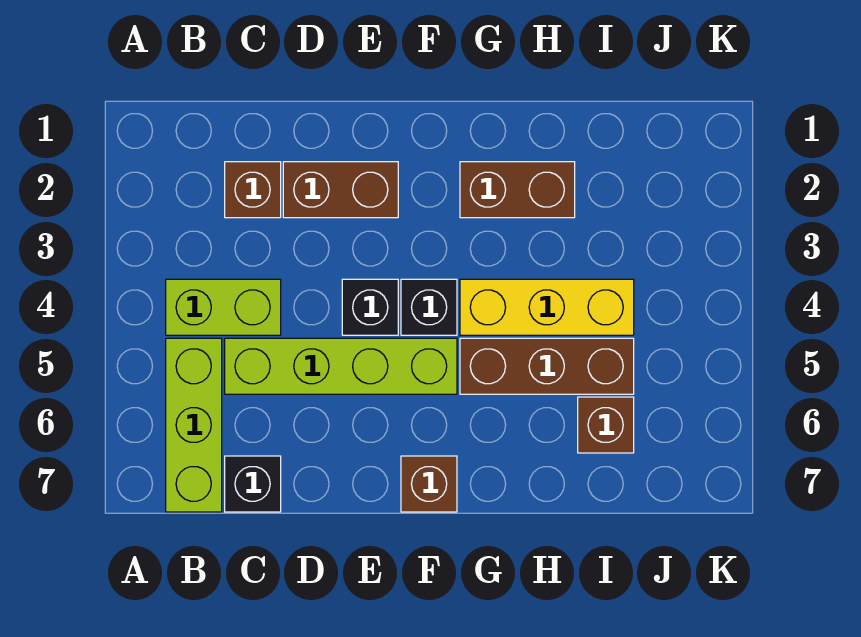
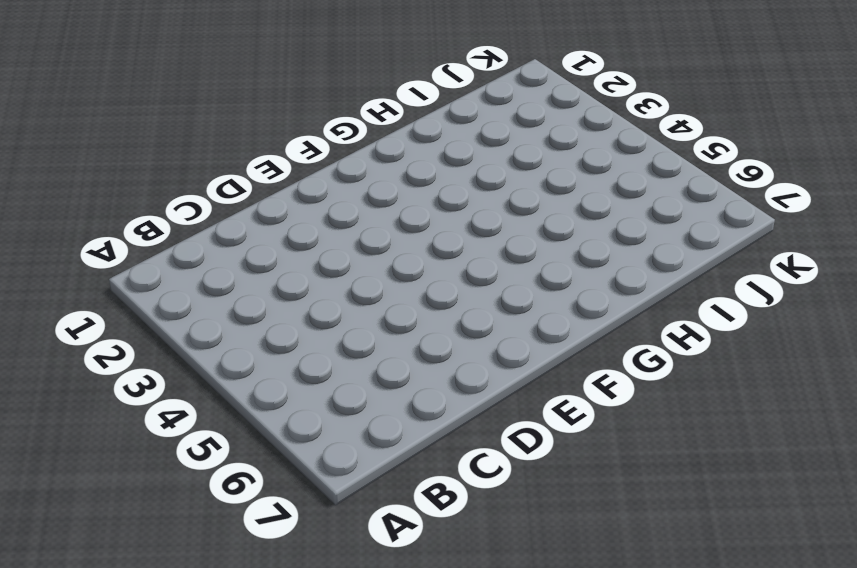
none -> lime 1x2 brick [166,279,281,335]
none -> lime 1x3 brick [166,338,222,512]
none -> brown 1x1 brick [225,162,281,218]

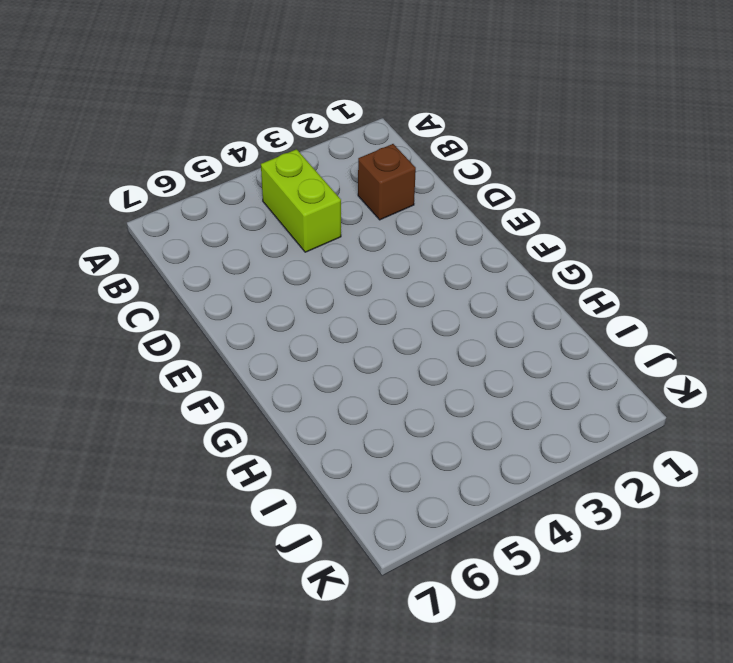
none -> lime 1x3 brick [166,338,222,512]
none -> lime 1x4 brick [225,338,457,394]
none -> black 1x1 brick [225,456,281,512]

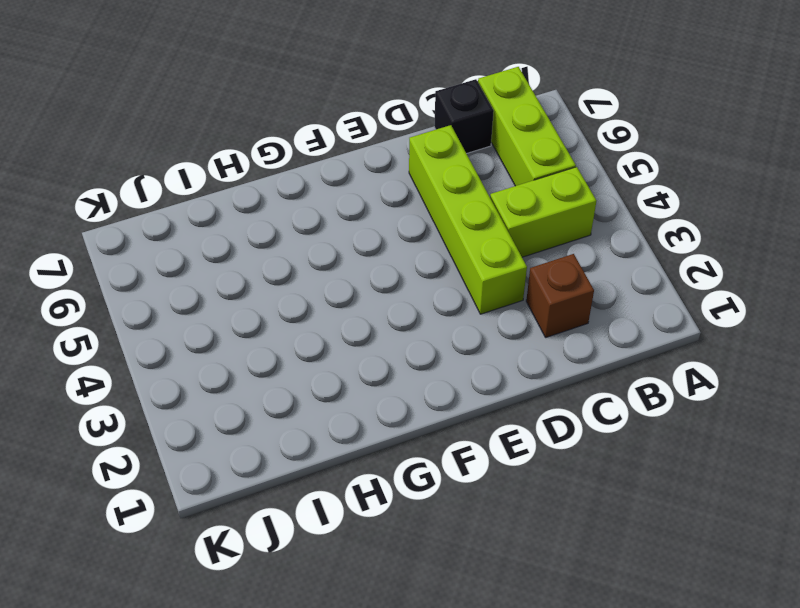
lime 1x4 brick [409,125,527,314] -> lime 1x4 brick turned to [225,338,457,394]
none -> brown 1x2 brick [283,162,398,218]
none -> black 1x1 brick [342,279,398,335]
none -> black 1x1 brick [401,279,457,335]

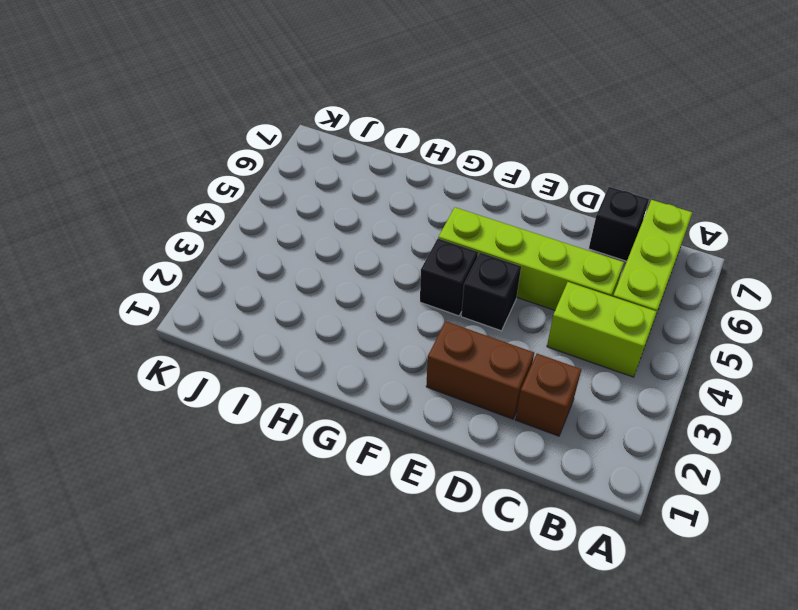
none -> brown 1x1 brick [401,456,457,512]
none -> brown 1x2 brick [460,162,575,218]
none -> yellow 1x3 brick [460,279,634,335]

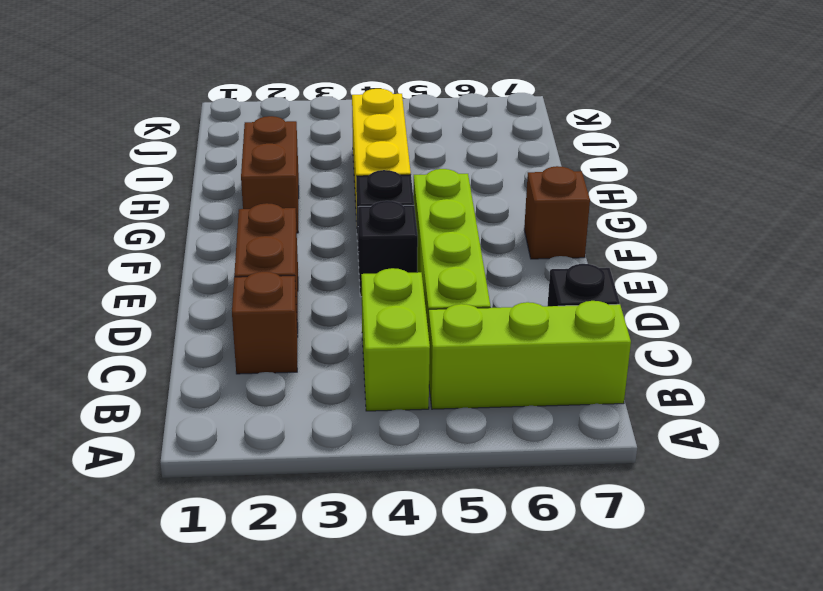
none -> brown 1x3 brick [460,338,634,394]
none -> brown 1x1 brick [578,397,634,453]

